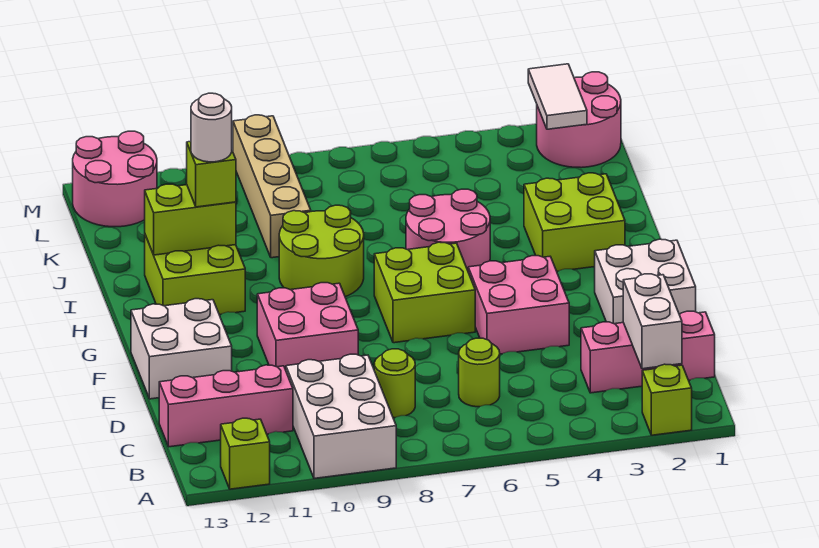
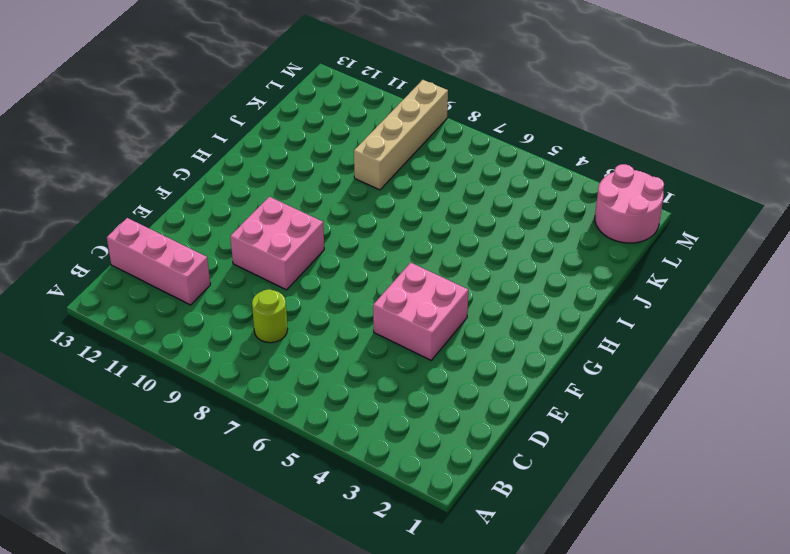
none -> lime 1x1 brick [642,364,692,435]
none -> white 2x3 brick [286,354,396,479]
none -> lime 1x1 brick [221,418,270,489]

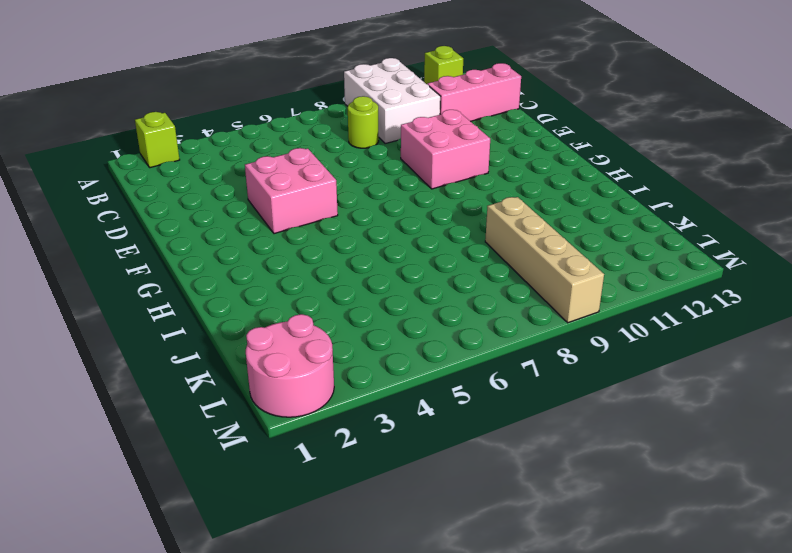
none -> pink 1x3 brick [581,311,715,393]
none -> lime 1x1 round brick [459,338,500,407]
none -> white 2x2 brick [595,239,696,324]

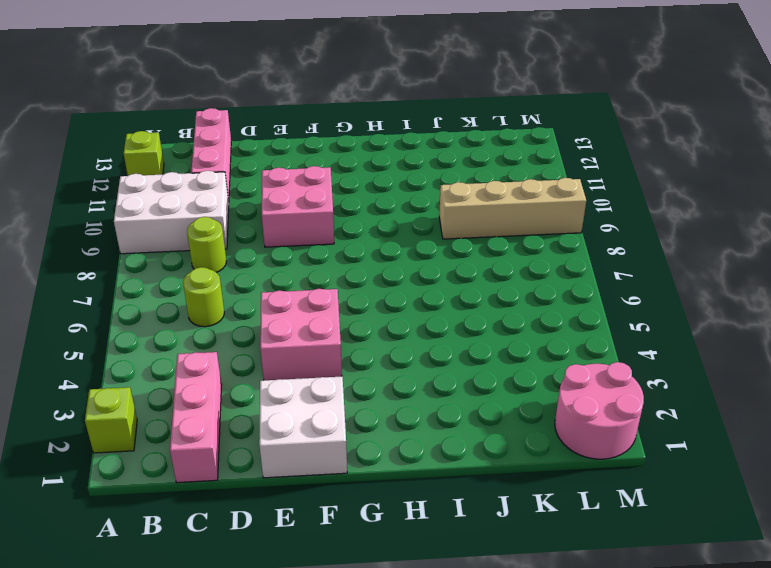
none -> white 2x2 brick [131,299,232,399]
none -> lime 2x2 brick [374,242,475,343]
none -> lime 2x2 brick [524,173,625,271]

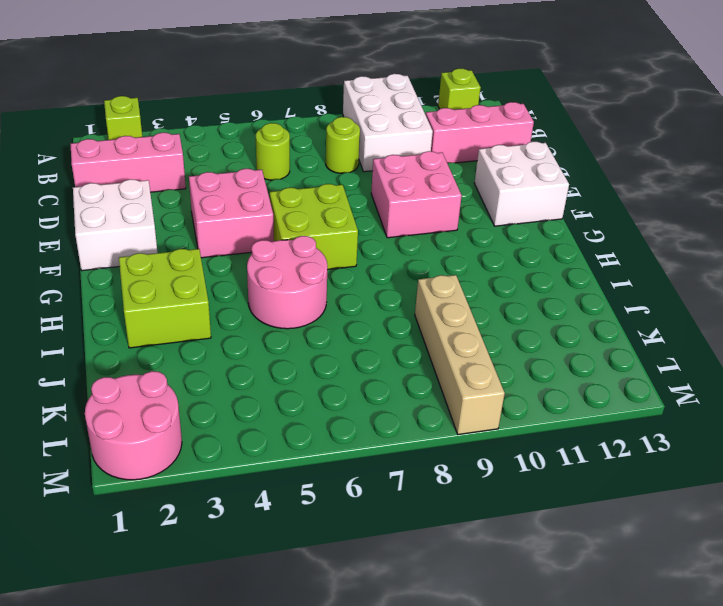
none -> lime 2x2 round brick [279,205,364,297]
none -> lime 2x2 brick [145,235,245,315]
none -> pink 2x2 round brick [73,131,157,227]

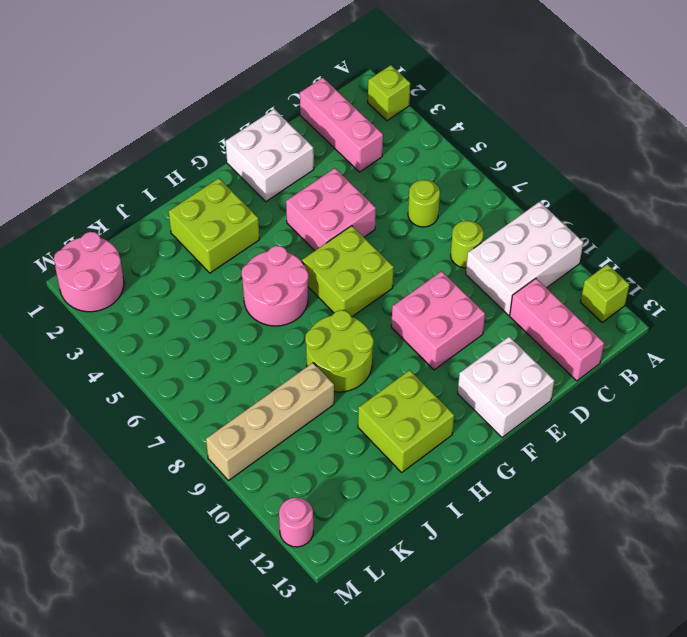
pink 1x1 round brick [279,498,313,547] -> pink 2x2 round brick [73,131,157,227]
none -> white 1x2 brick [623,274,682,369]
none -> lime 1x2 brick [145,184,236,255]
none -> white 1x2 tile [528,64,587,129]

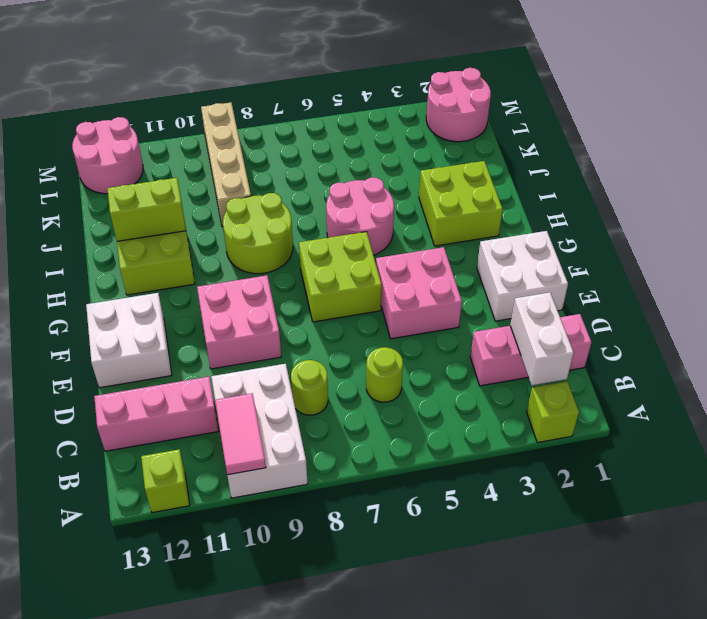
pink 1x2 tile [215,394,266,475] -> none
none -> white 1x2 tile [528,64,587,129]
none -> lime 1x1 brick [187,142,236,207]
none -> white 1x1 round brick [191,93,232,162]

